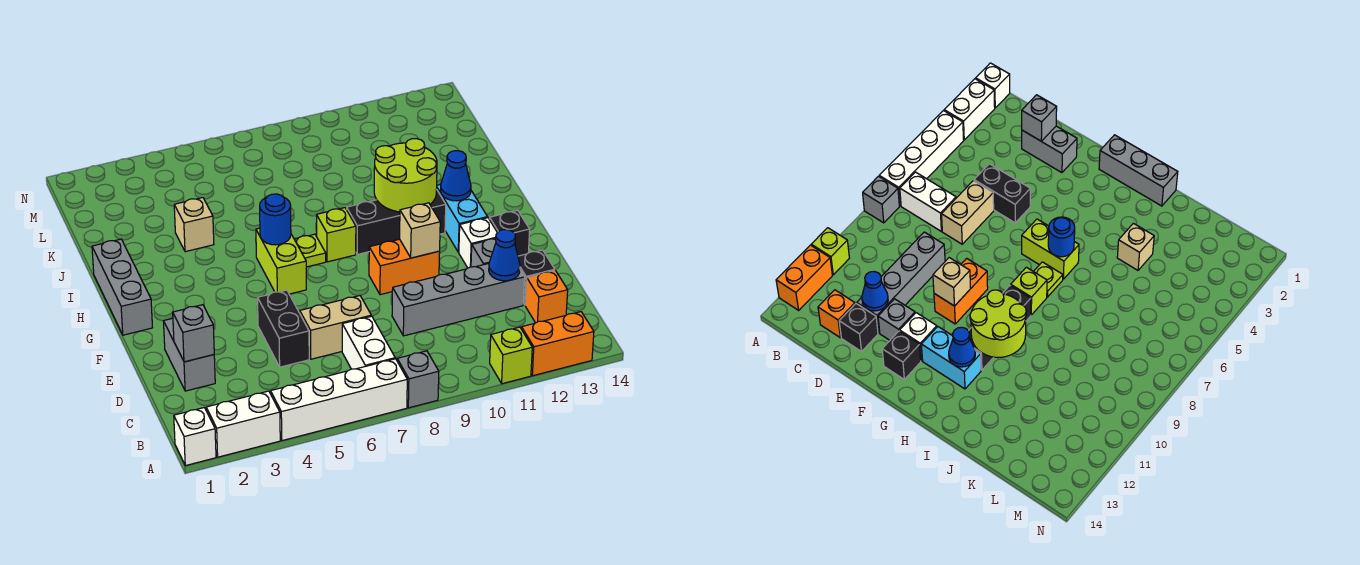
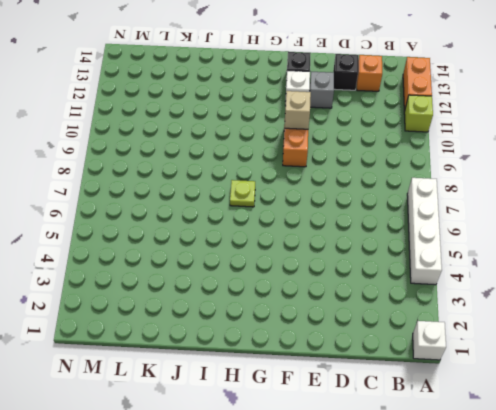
none -> white 1x2 brick [206,391,280,457]
none -> grey 1x1 brick [397,351,439,408]
none -> white 1x2 brick [342,316,395,369]
none -> grey 1x2 brick [164,318,215,391]

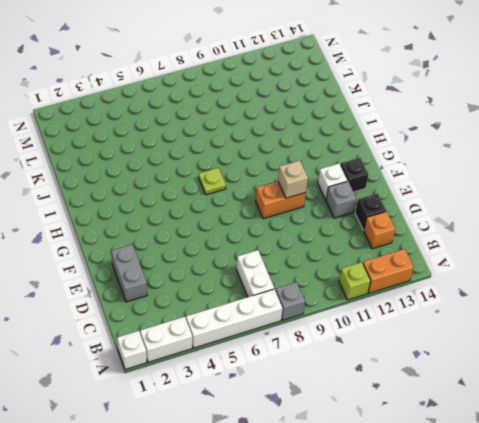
none -> black 1x2 brick [257,290,309,367]
none -> tan 1x2 brick [300,296,371,359]
none -> grey 1x4 brick [392,263,525,336]
none -> grey 1x3 brick [92,239,153,335]

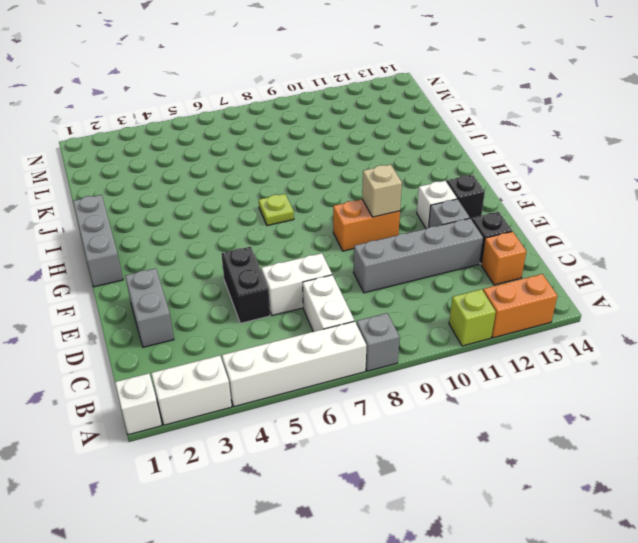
white 1x2 brick [261,253,332,316] -> tan 1x2 brick [300,296,371,359]
none -> lime 1x2 brick [256,228,306,294]
none -> cyan 1x2 brick [437,184,488,252]
none -> lime 1x1 brick [317,208,356,262]
none -> black 1x3 brick [347,189,446,254]

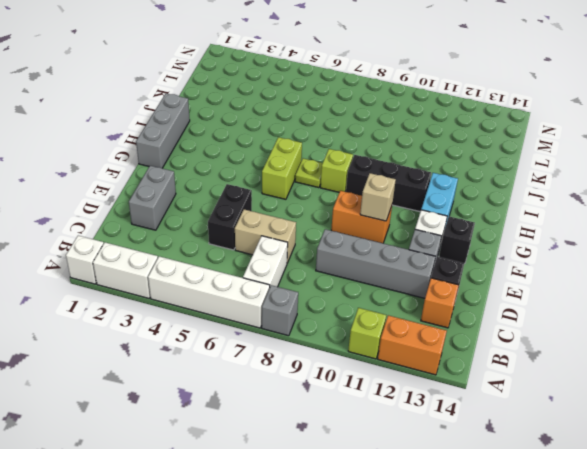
none -> tan 1x1 brick [174,198,214,252]
none -> grey 1x1 brick [173,305,214,362]
none -> blue 1x1 cone [489,230,520,281]
none -> blue 1x1 round brick [260,194,291,245]

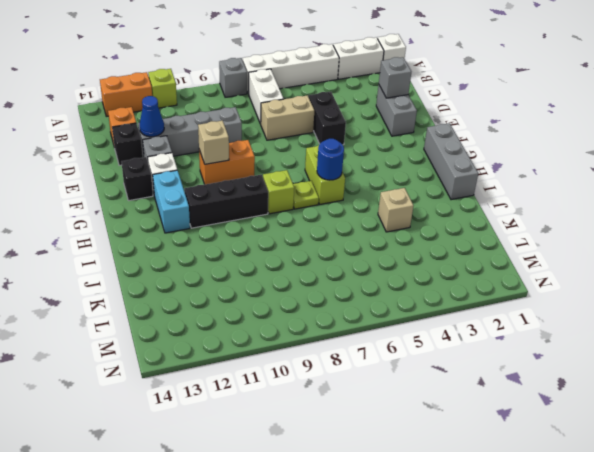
none -> lime 2x2 round brick [374,139,437,212]
none -> blue 1x1 cone [441,151,471,201]

